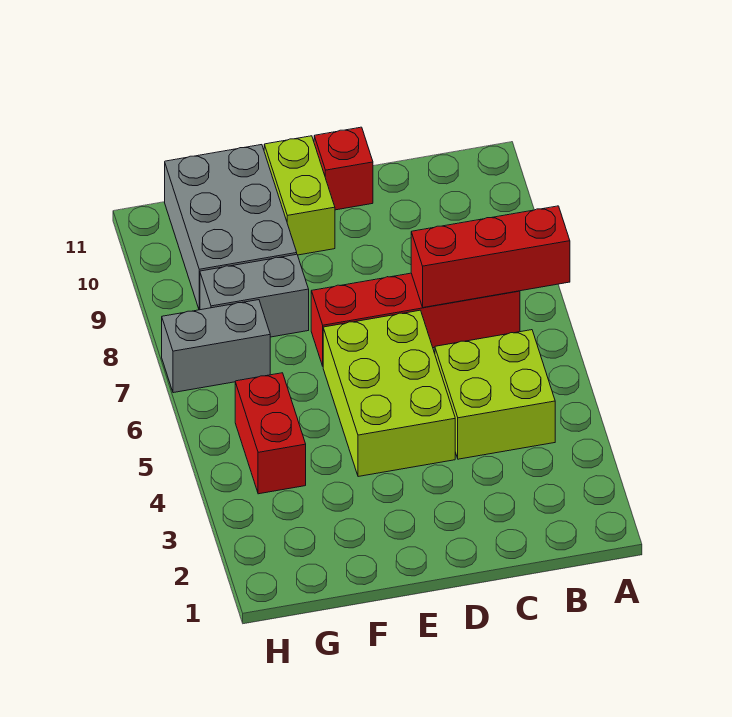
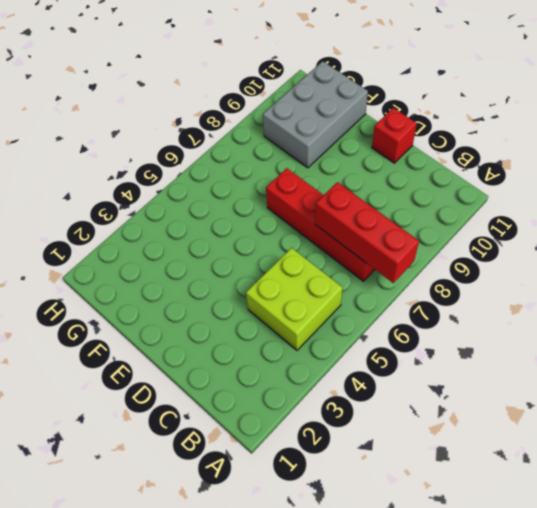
none -> lime 2x3 brick [323,310,455,477]
none -> lime 1x2 brick [264,136,335,255]

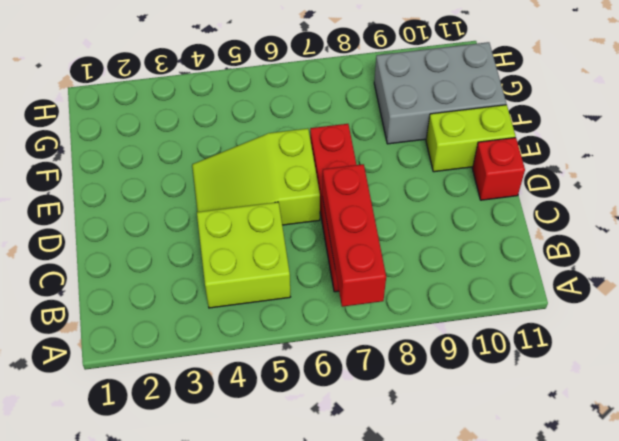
lime 2x3 slope [192,128,320,225] -> lime 2x3 brick [323,310,455,477]
none -> grey 1x2 brick [200,254,309,337]
none -> red 1x2 brick [235,373,306,494]

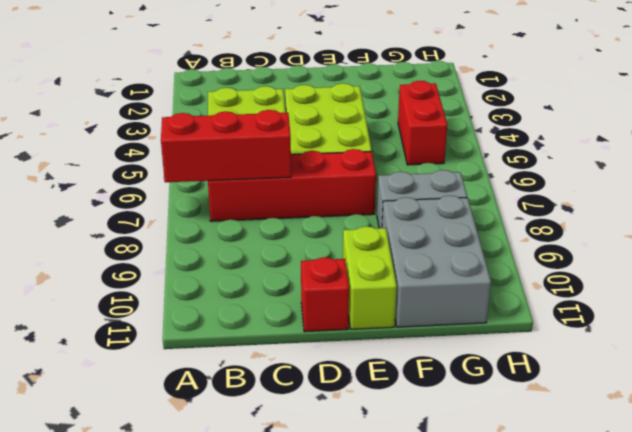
none -> grey 1x2 brick [162,300,270,393]

